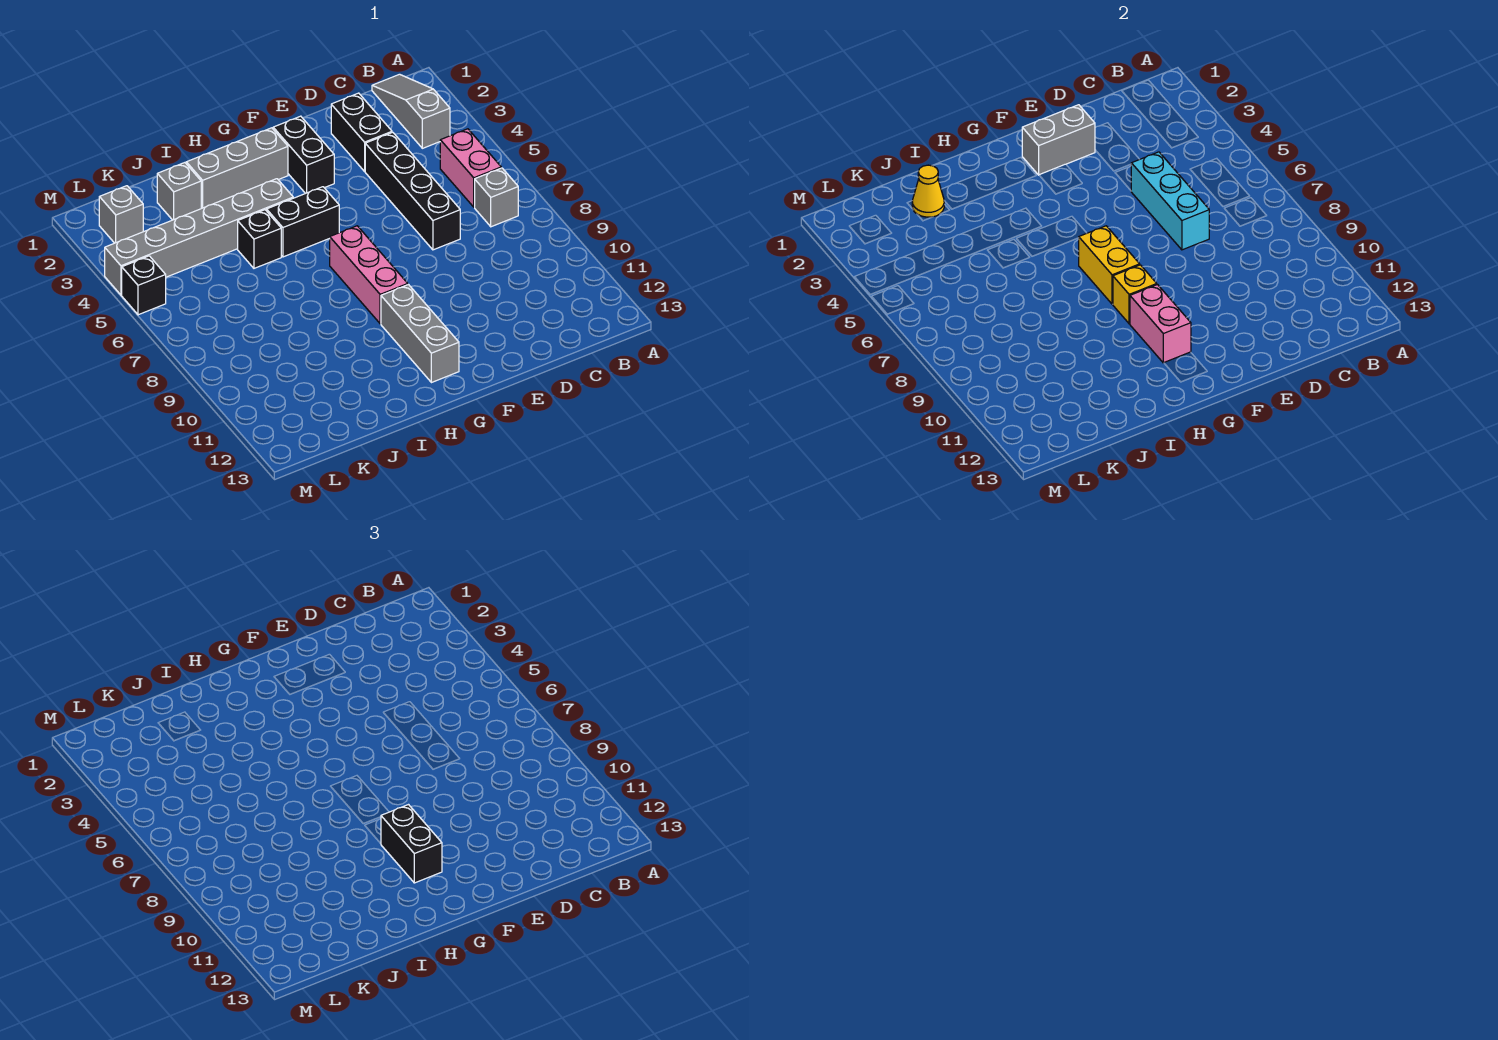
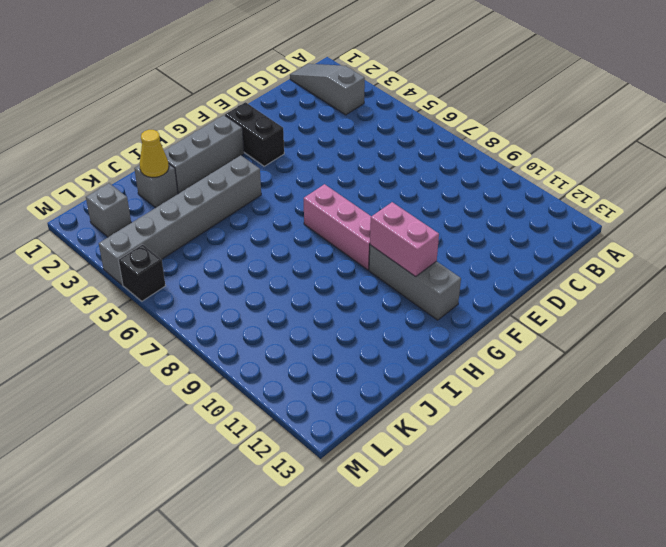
none -> pink 1x2 brick [440,129,501,207]
none -> grey 1x1 brick [475,168,518,227]
none -> black 1x2 brick [331,93,392,171]

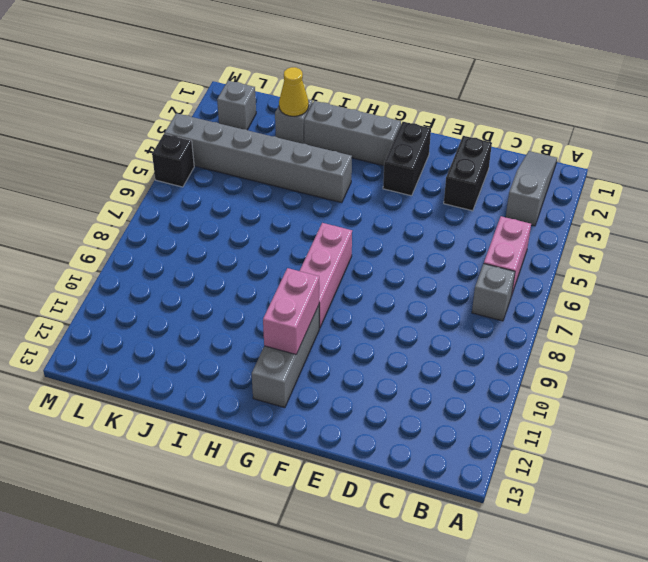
none -> black 1x4 brick [365,132,460,250]
none -> black 1x2 brick [267,187,339,257]
none -> black 1x1 brick [238,210,281,268]

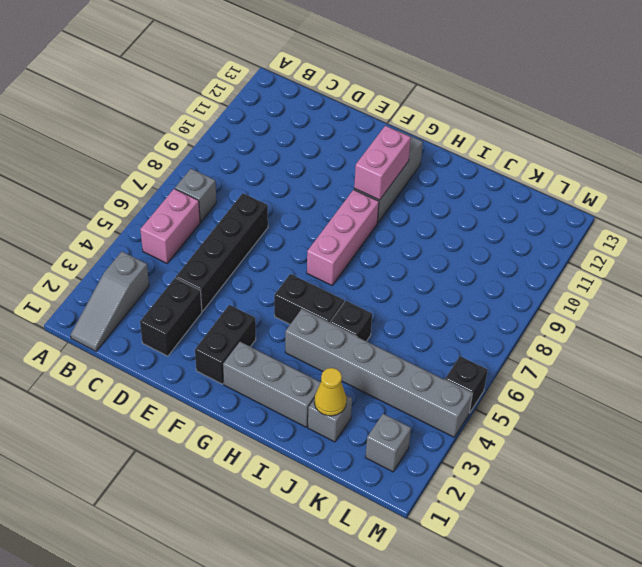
none -> cyan 1x3 brick [1131,152,1209,250]
none -> grey 1x2 brick [1022,105,1095,175]
none -> yellow 1x2 brick [1079,226,1140,304]

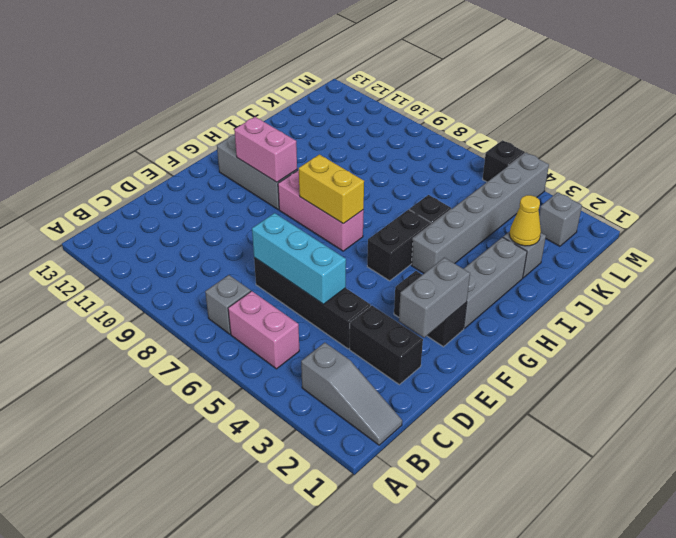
none -> yellow 1x1 brick [1113,265,1157,324]
none -> black 1x2 brick [381,805,442,883]

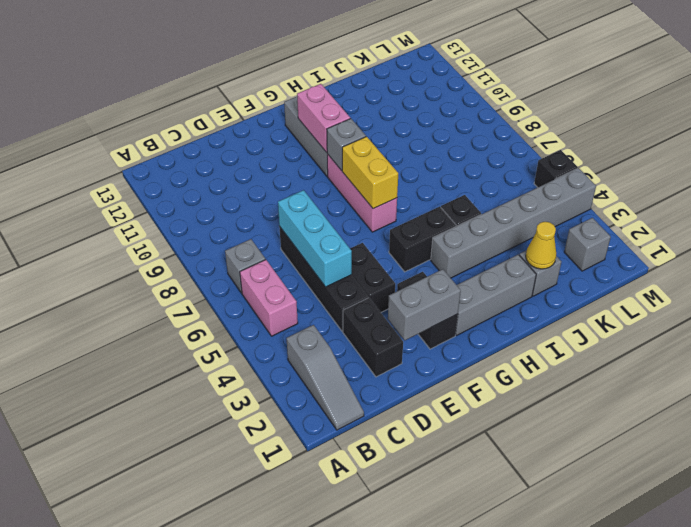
black 1x2 brick [350,243,395,312] -> black 1x2 brick moved to [381,805,442,883]
grey 1x1 brick [327,118,366,171] -> yellow 1x1 brick [1113,265,1157,324]

